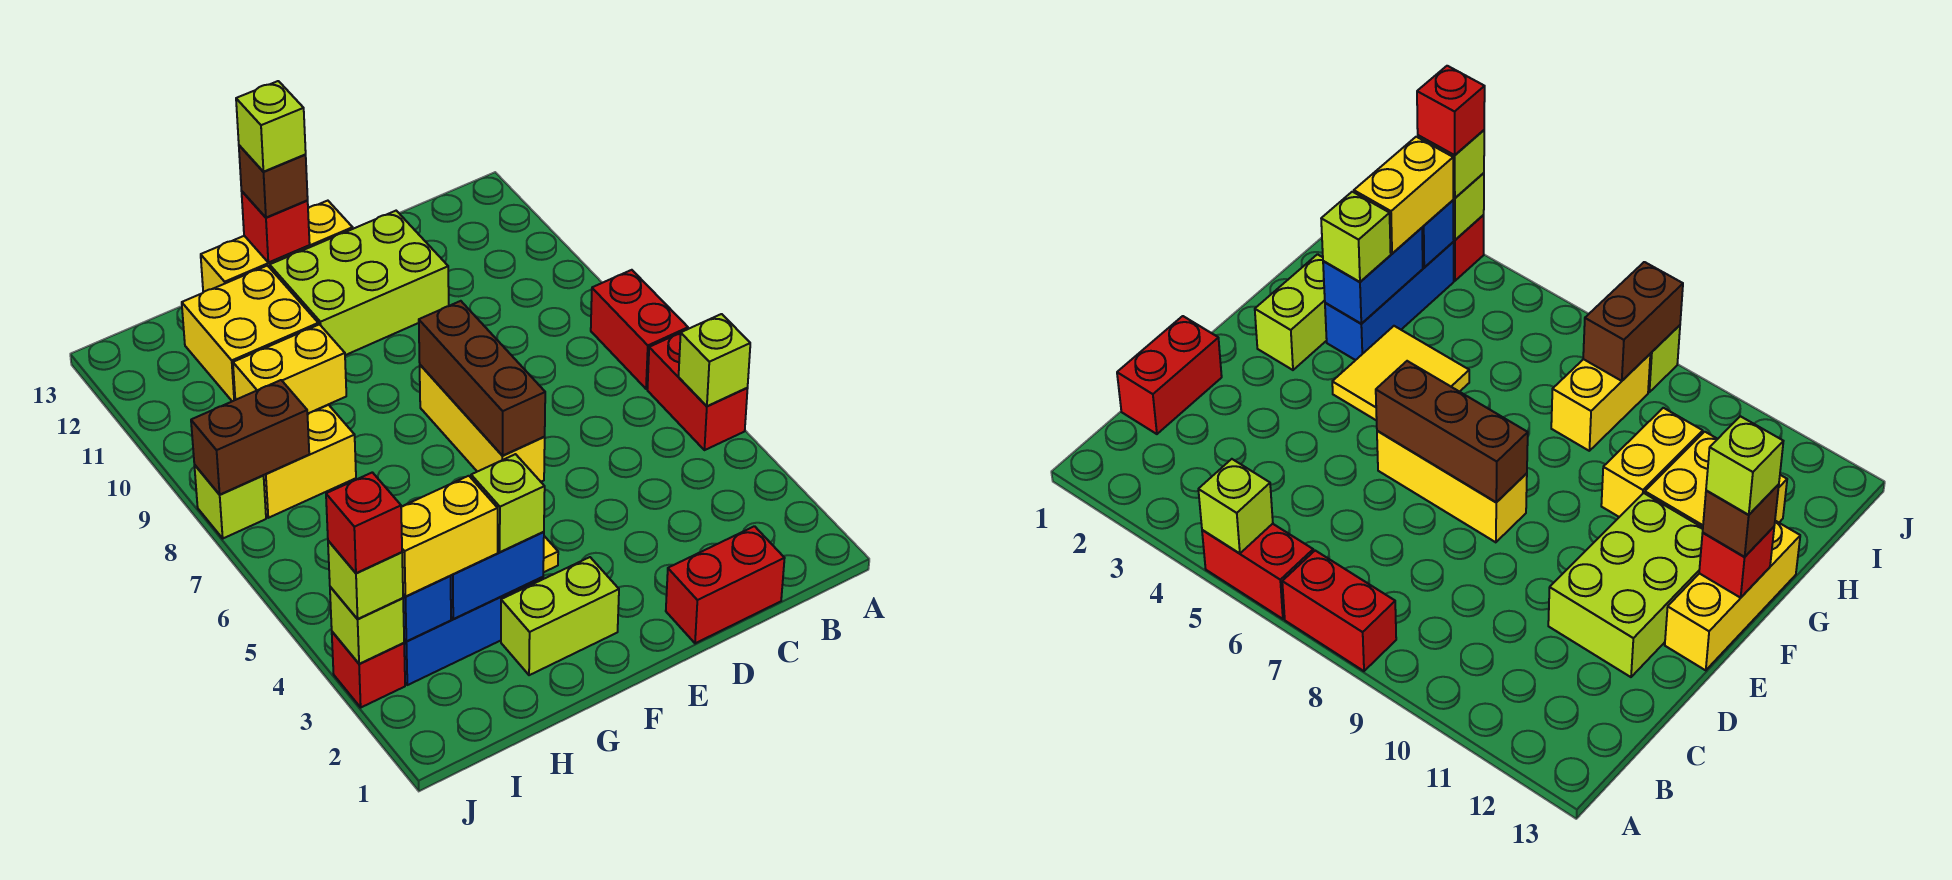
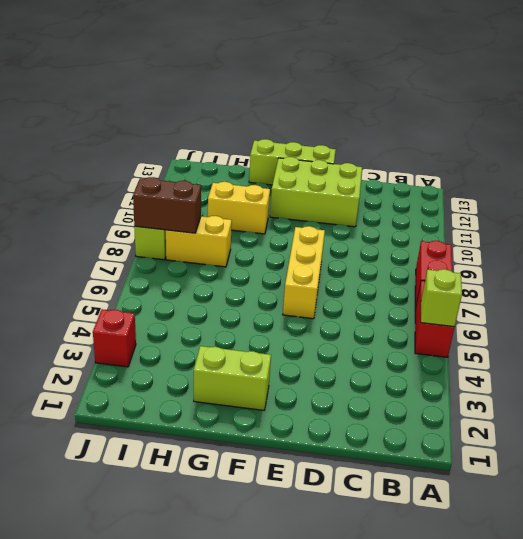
lime 1x3 brick [249,139,336,185] -> yellow 1x3 brick [201,201,353,292]
none -> red 1x2 brick [666,526,785,643]
none -> yellow 2x2 tile [1332,326,1469,421]
none -> blue 1x3 brick [404,577,543,685]

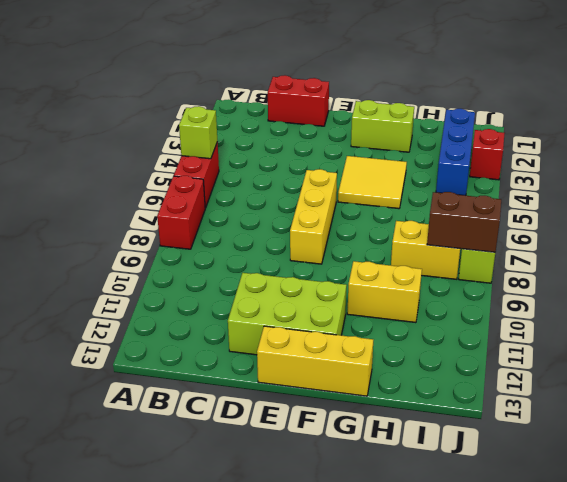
blue 1x3 brick [436,109,475,196] -> blue 1x3 brick turned to [404,577,543,685]
none -> yellow 2x2 brick [182,266,318,401]
none -> brown 1x3 brick [419,301,545,456]
none -> red 1x1 brick [242,192,310,262]

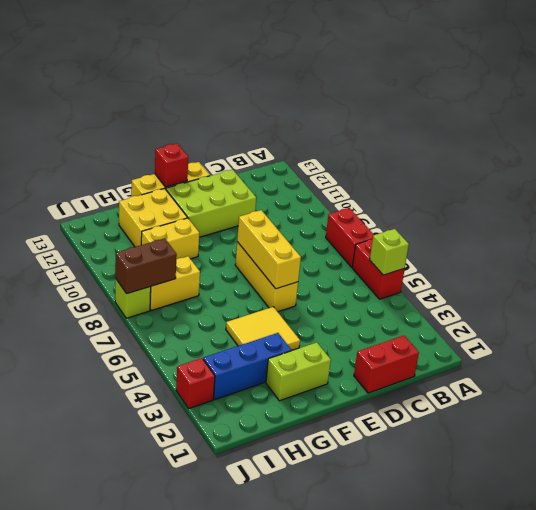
yellow 1x3 brick [237,210,301,289] -> brown 1x3 brick [419,301,545,456]
none -> blue 1x2 brick [451,532,544,619]
none -> blue 1x1 brick [403,576,451,641]
none -> lime 1x1 brick [330,587,404,664]

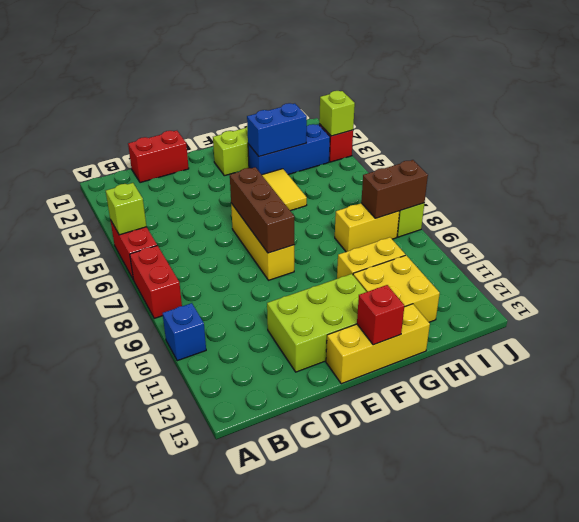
blue 1x1 brick [163,303,206,361] -> blue 1x1 brick moved to [403,576,451,641]
none -> brown 1x1 brick [239,145,308,218]
none -> lime 1x1 brick [471,454,545,552]
none -> yellow 1x2 brick [401,476,498,597]

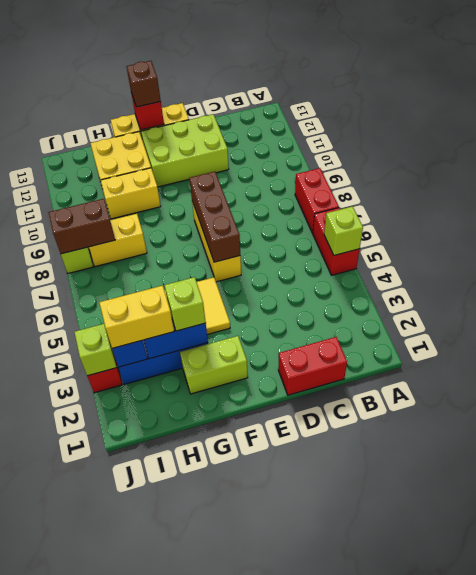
none -> lime 1x1 brick [328,541,403,619]
none -> lime 1x1 brick [236,81,306,172]
none -> red 1x1 brick [326,472,402,573]

